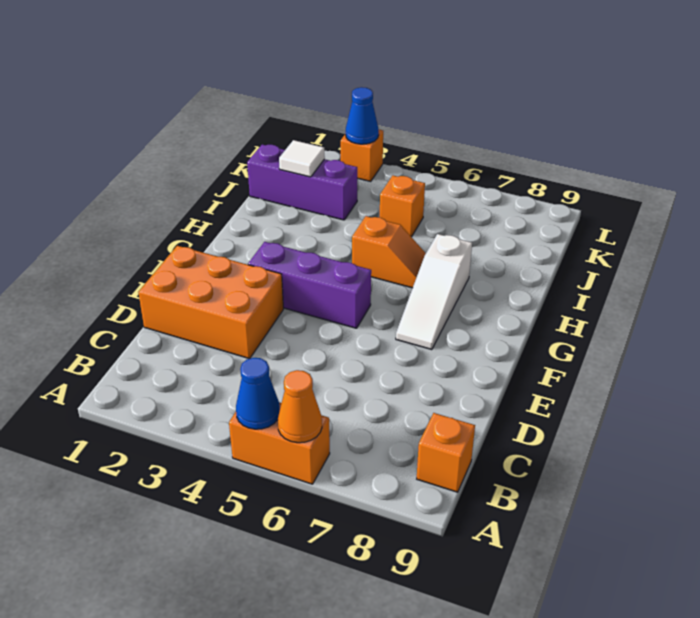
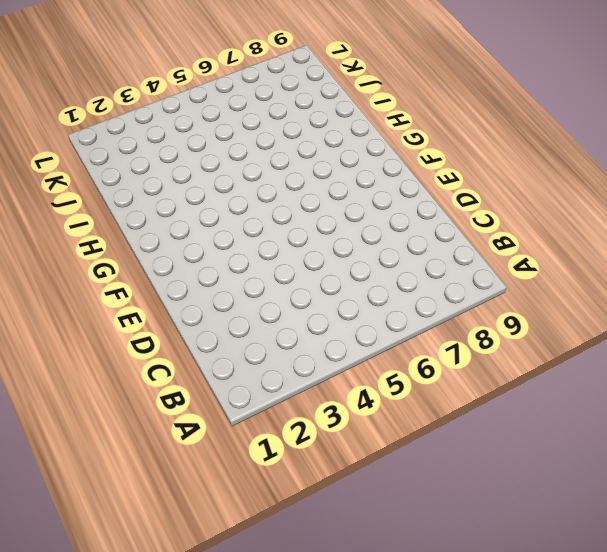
none -> orange 1x2 brick [229,402,330,484]
none -> orange 1x1 brick [417,413,475,492]
none -> orange 2x3 brick [138,246,283,359]

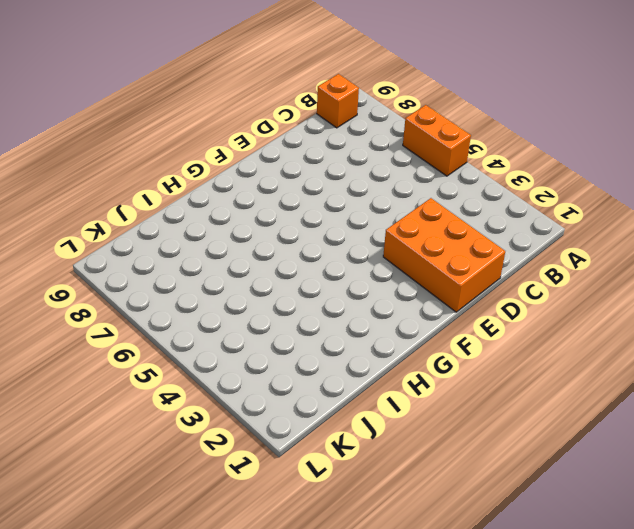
none -> purple 1x3 brick [248,242,371,328]
none -> white 1x3 slope [396,234,472,350]
none -> orange 1x2 slope [352,216,426,288]

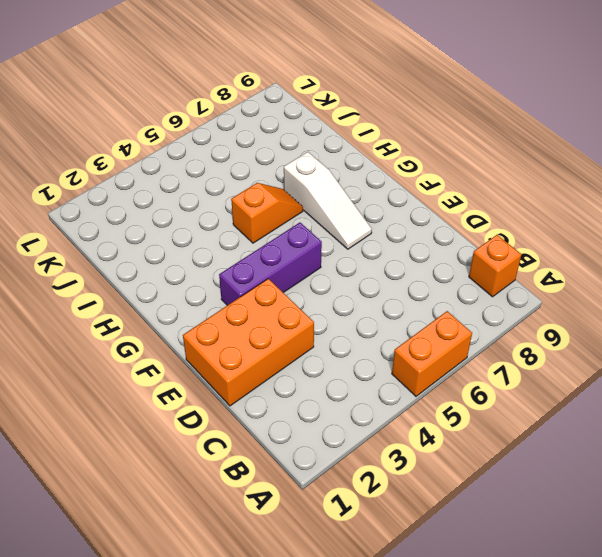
none -> purple 1x3 brick [247,145,357,220]
none -> orange 1x1 brick [380,176,425,237]
none -> orange 1x1 brick [341,130,383,181]

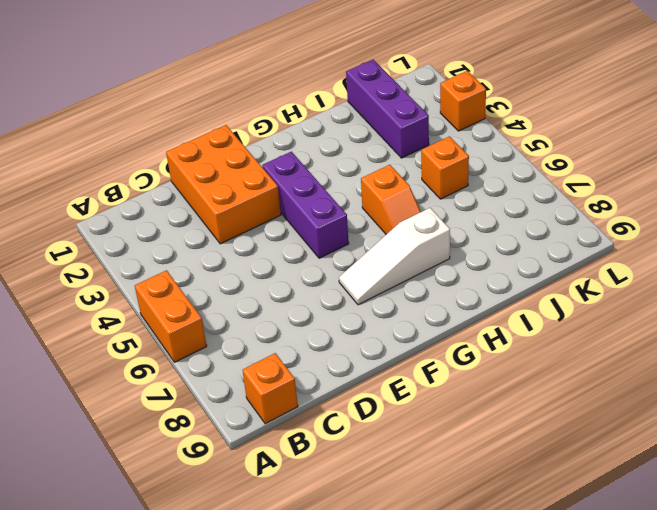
none -> blue 1x1 cone [236,358,280,429]
none -> orange 1x1 cone [278,370,322,443]
none -> white 1x1 tile [279,140,325,177]

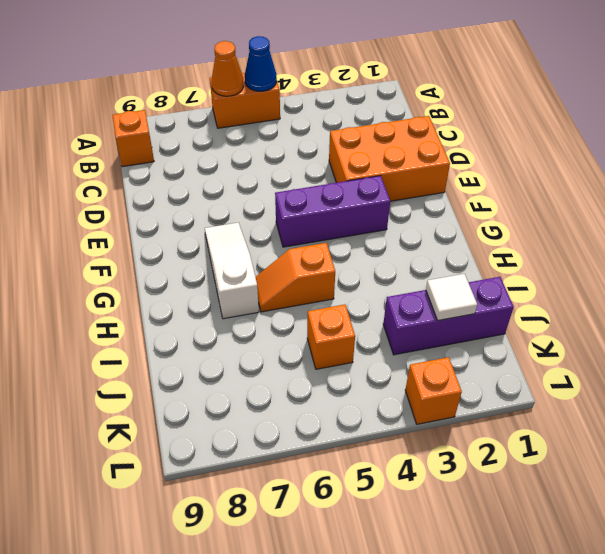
none -> blue 1x1 cone [346,87,379,144]

